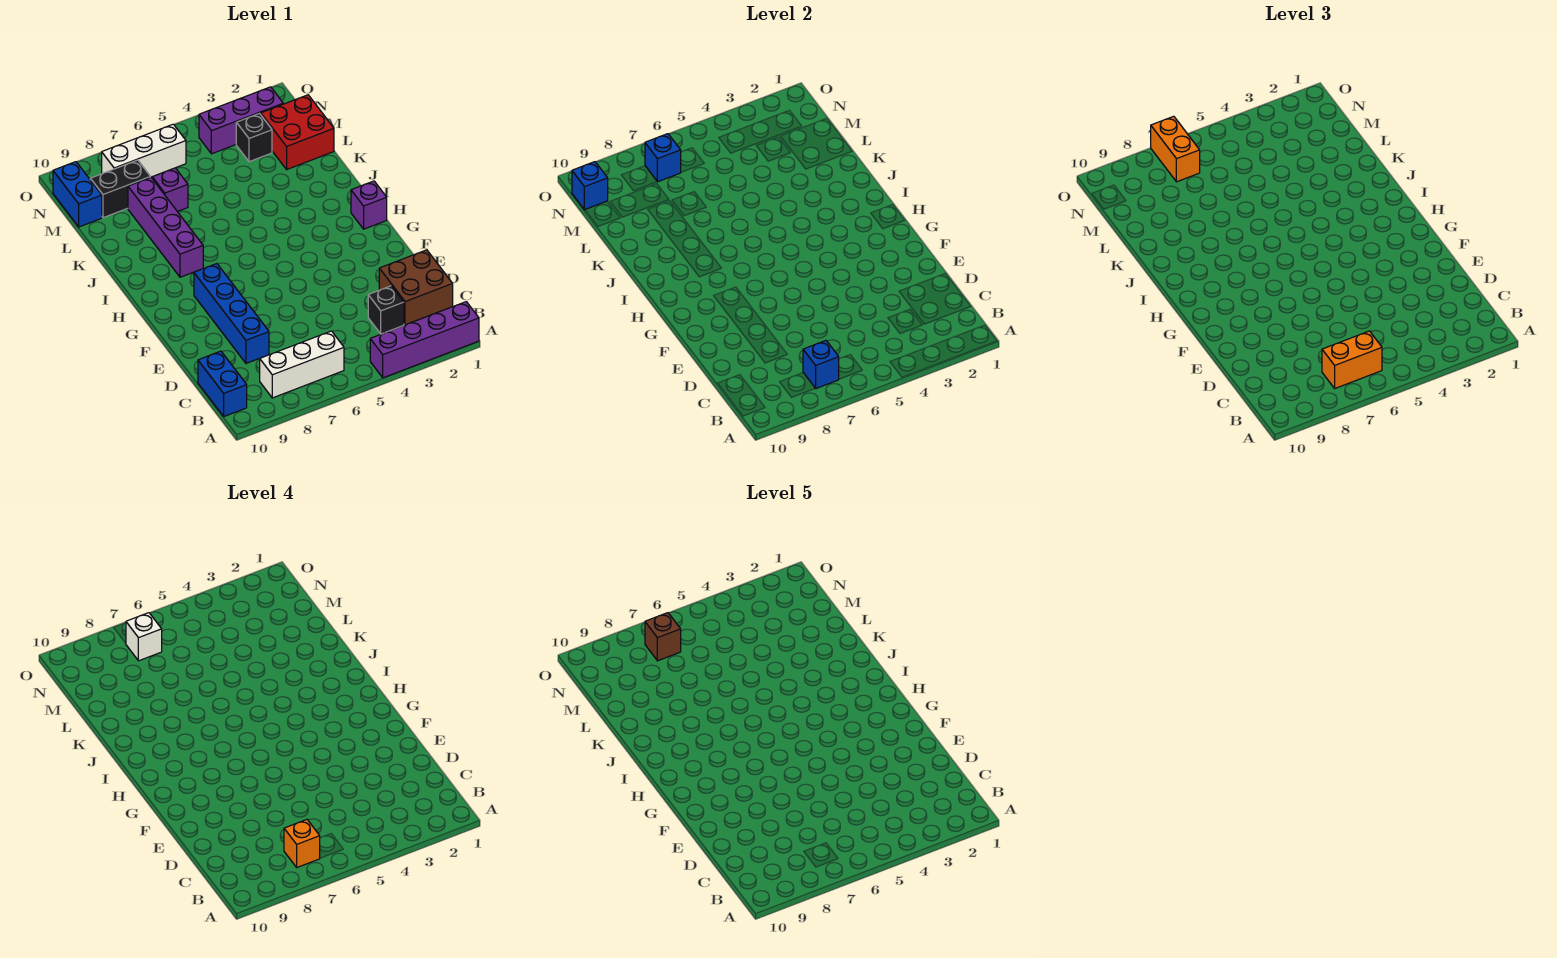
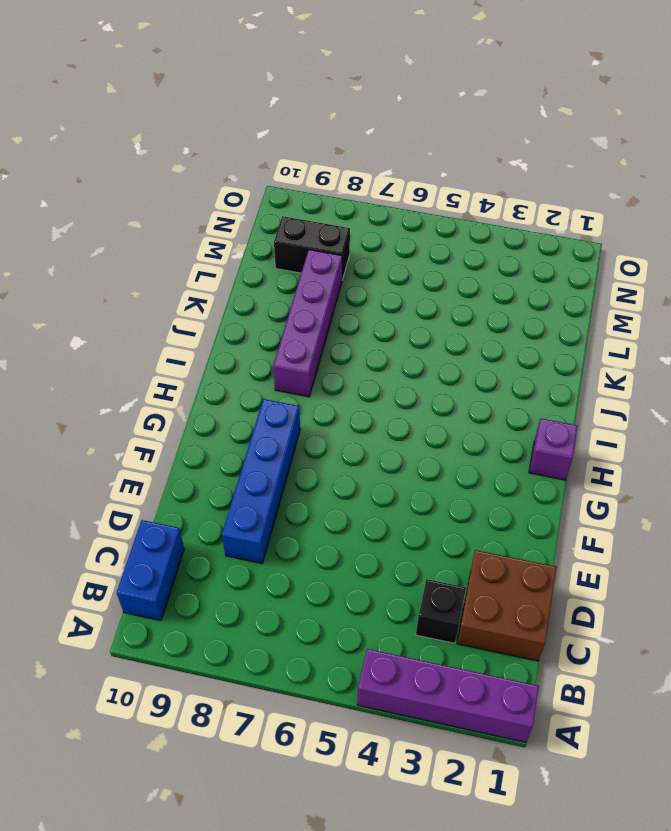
none -> white 1x3 brick [260,331,344,398]
none -> red 2x2 brick [261,95,334,169]
none -> purple 1x1 brick [152,168,188,212]

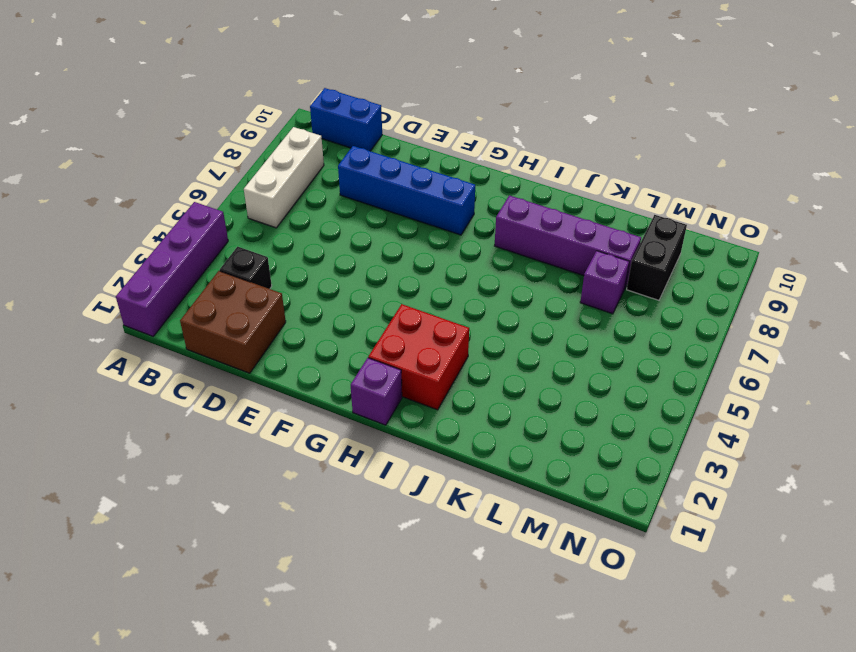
red 2x2 brick [368,304,469,410] -> red 2x2 brick moved to [261,95,334,169]
none -> black 1x1 brick [236,114,272,162]
none -> blue 1x2 brick [53,162,102,227]
none -> purple 1x3 brick [199,87,283,154]

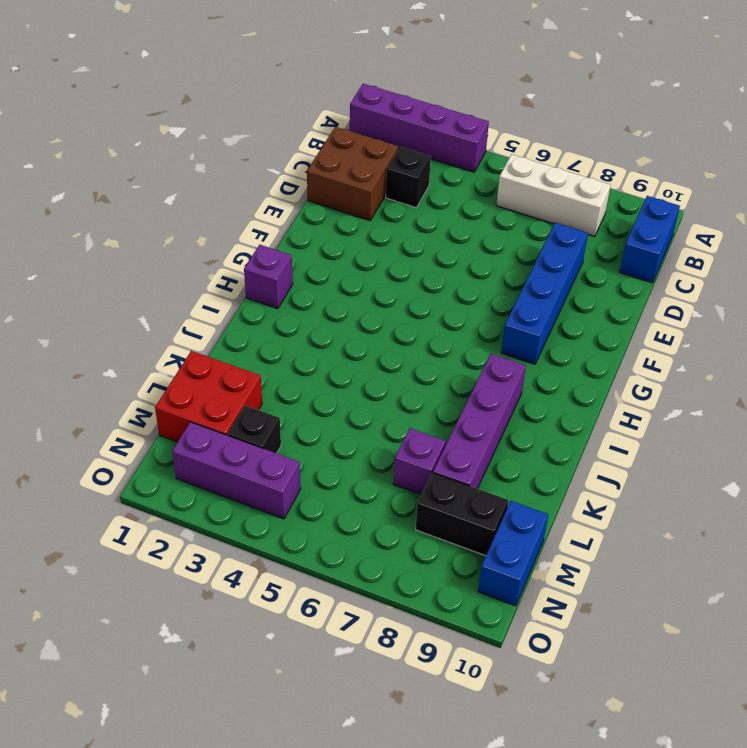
none -> white 1x3 brick [102,124,186,177]
none -> blue 1x1 brick [803,341,839,388]
none -> blue 1x1 brick [645,134,681,182]

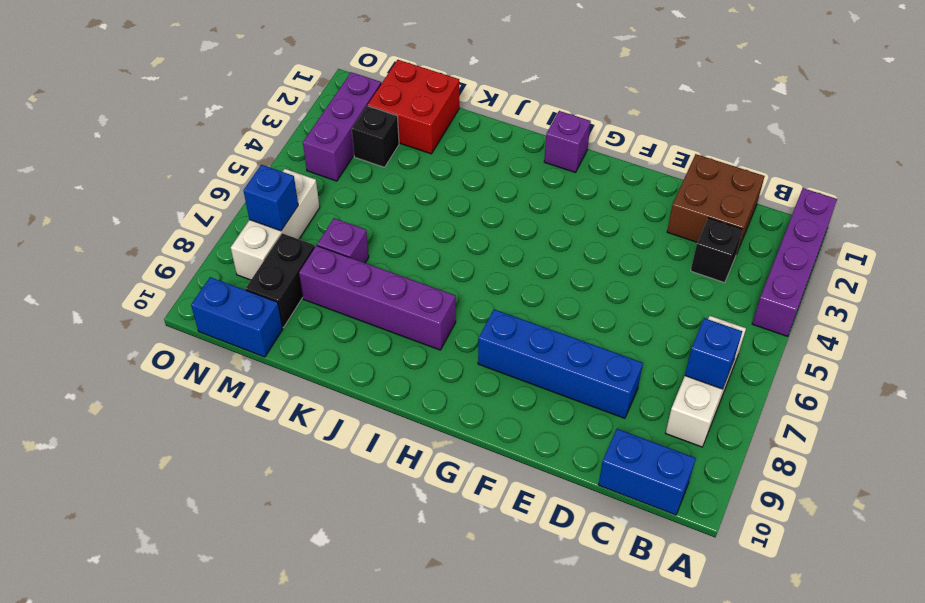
none -> blue 1x1 brick [572,162,608,210]
none -> orange 1x2 brick [1322,331,1382,388]
none -> orange 1x2 brick [1151,116,1200,182]

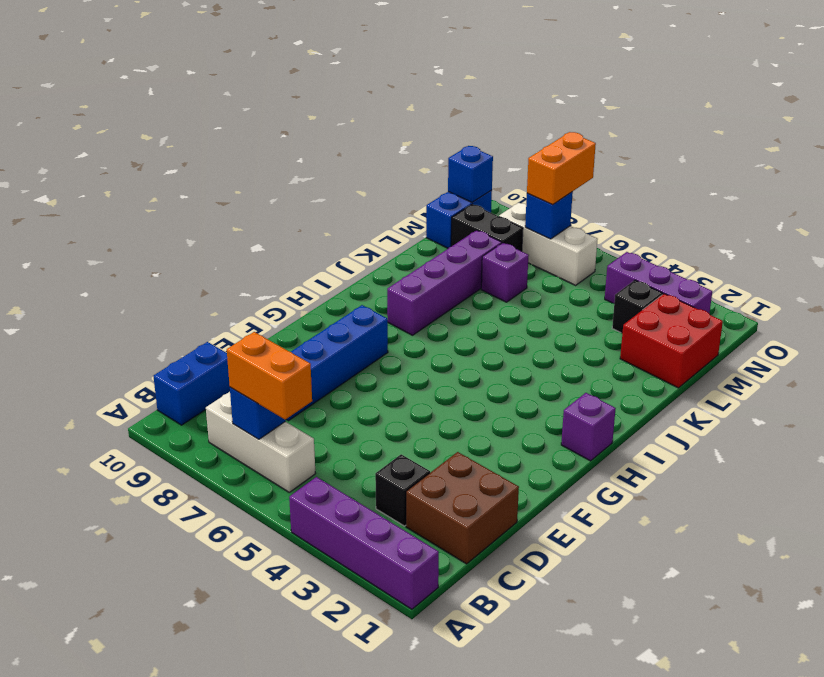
none -> orange 1x1 brick [284,820,320,867]
none -> white 1x1 brick [126,613,162,661]
none -> brown 1x1 brick [645,613,681,661]

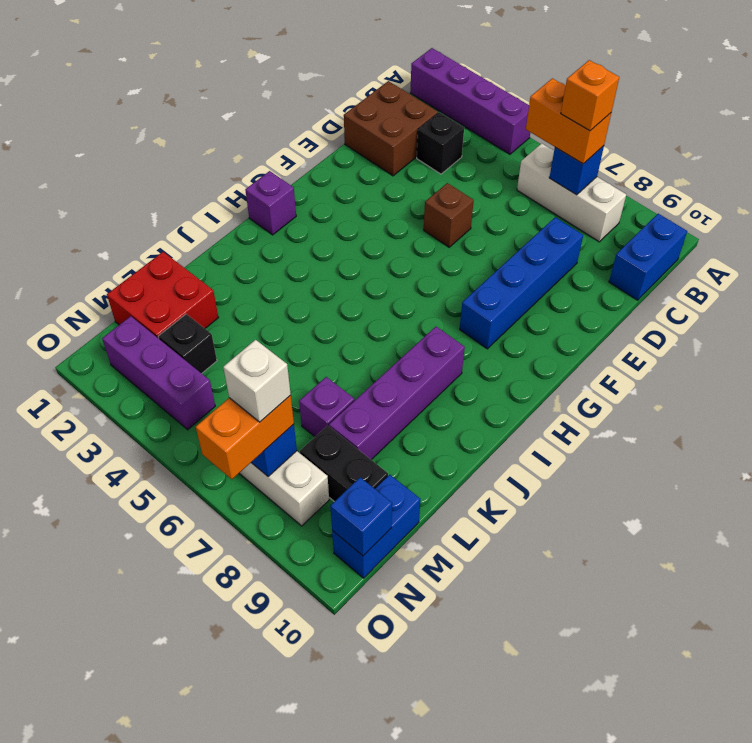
brown 1x1 brick [424,183,474,247] -> brown 1x1 brick moved to [645,613,681,661]

